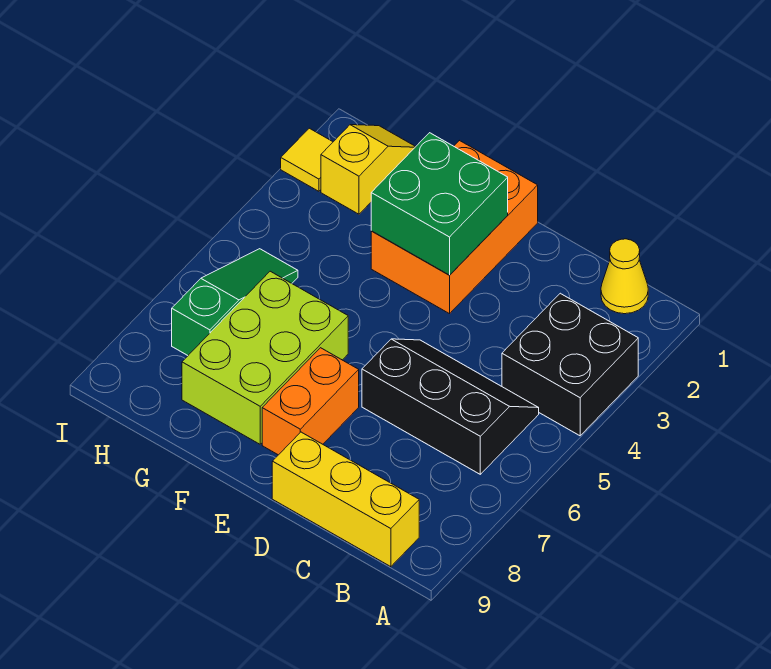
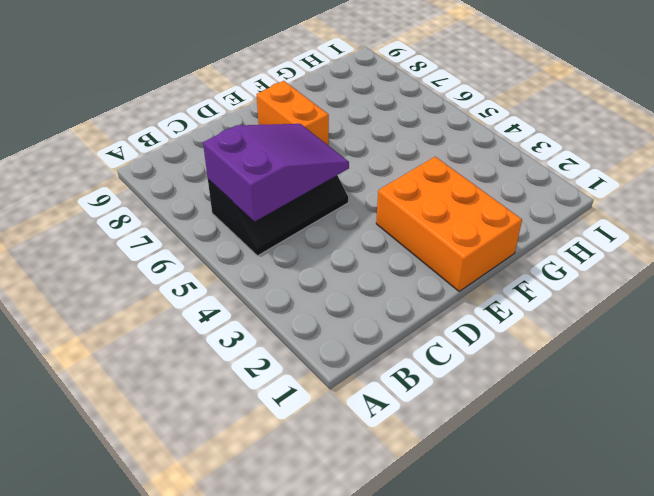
purple 2x3 slope [203,124,349,221] -> none
none -> black 2x2 brick [502,293,638,436]
none -> yellow 1x1 cone [601,239,648,314]

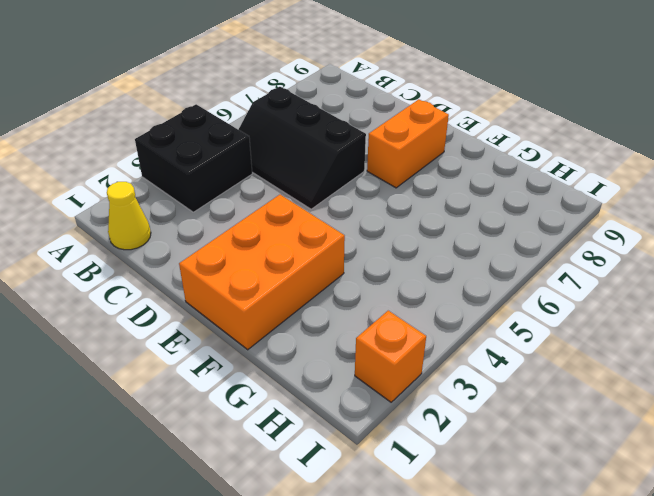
orange 1x1 brick [355,311,426,402] -> yellow 1x1 tile [281,128,333,191]
none -> yellow 1x3 brick [272,432,419,567]
none -> lime 2x3 brick [182,271,348,444]

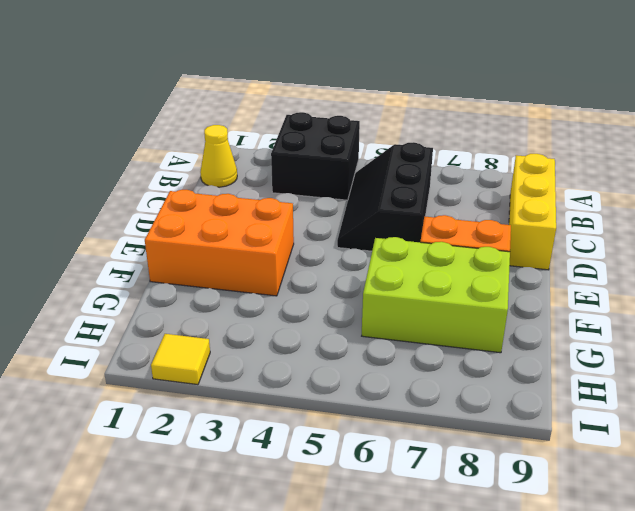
none -> yellow 1x2 slope [321,125,416,214]
none -> green 1x3 slope [172,249,298,355]

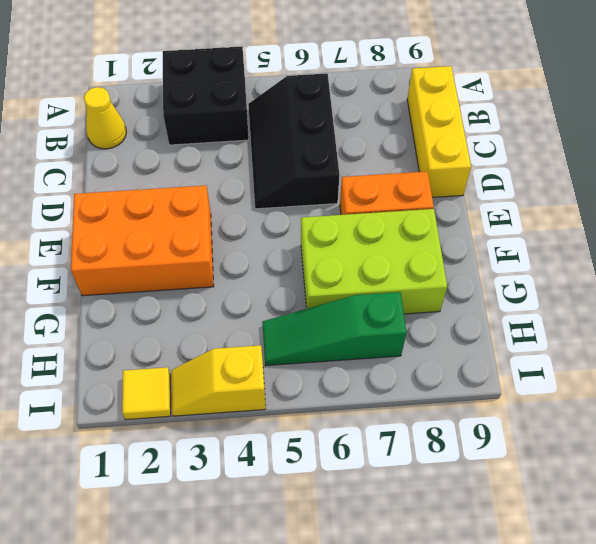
yellow 1x2 slope [171,345,266,416] -> yellow 1x2 slope moved to [321,125,416,214]
none -> green 2x2 brick [371,133,508,275]

